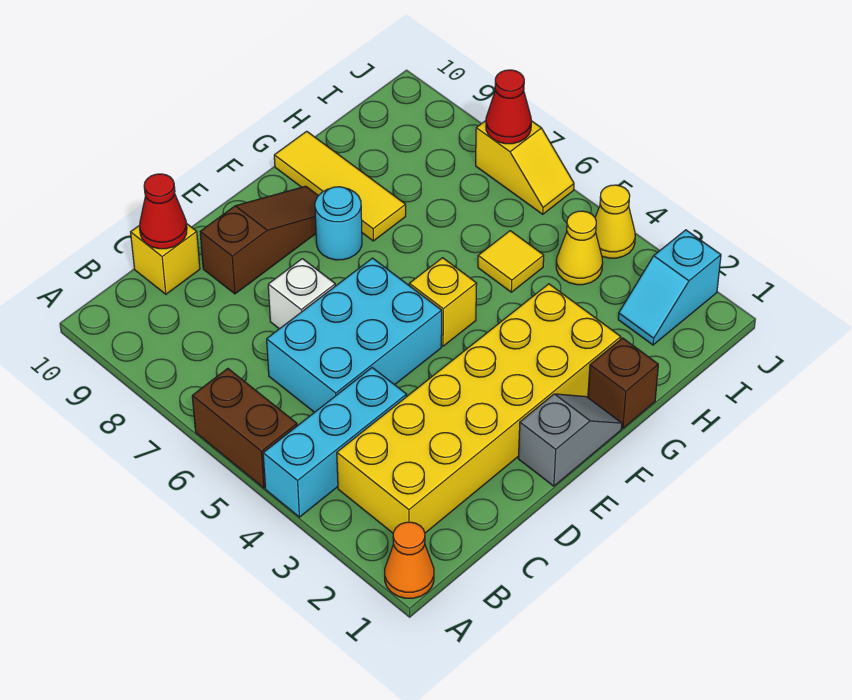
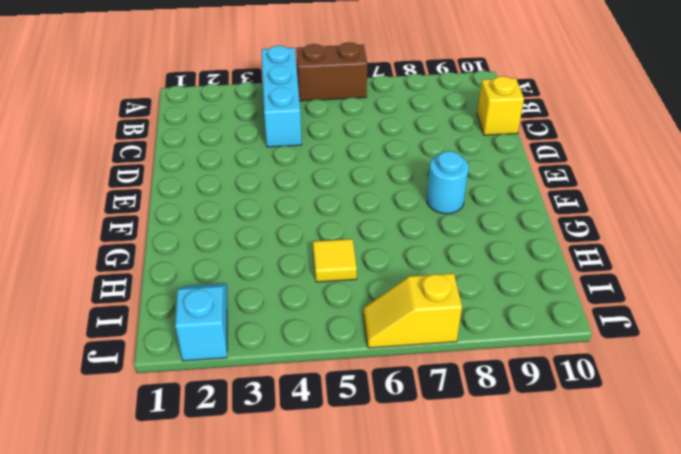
none -> orange 1x1 cone [385,522,434,598]
none -> yellow 2x6 brick [337,284,621,533]
none -> cyan 2x3 brick [267,258,442,412]

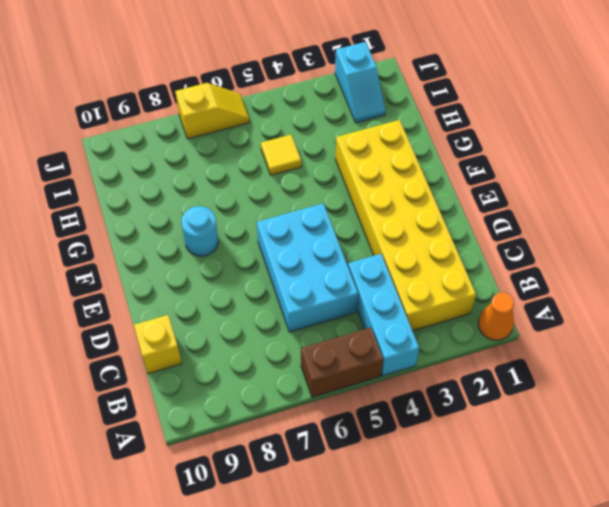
none -> white 1x1 brick [268,259,335,329]
none -> brown 1x3 slope [200,186,318,294]
none -> grey 1x2 slope [518,394,622,486]

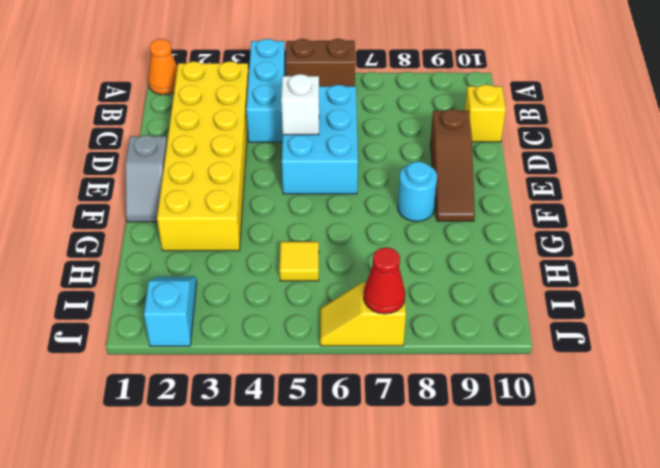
white 1x1 brick [281,74,319,135] -> white 1x1 brick moved to [268,259,335,329]
none -> yellow 1x1 brick [409,258,477,346]
none -> brown 1x1 brick [588,338,658,428]
none -> yellow 1x3 tile [274,131,406,241]

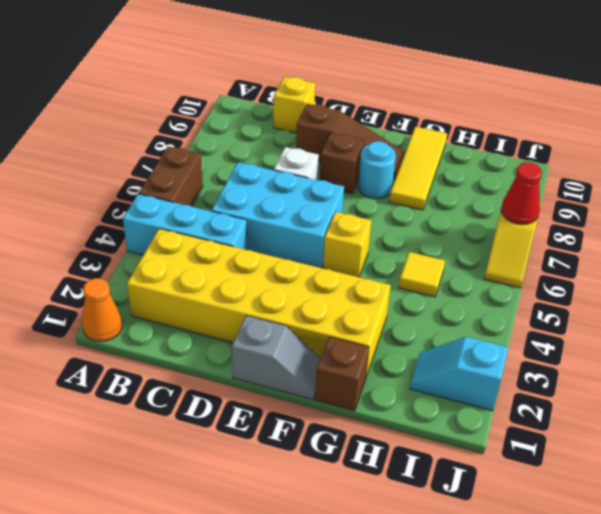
brown 1x1 brick [320,133,364,194] -> none
none -> yellow 1x1 cone [556,211,603,285]
none -> yellow 1x1 cone [595,185,635,258]
none -> red 1x1 cone [140,174,187,249]

